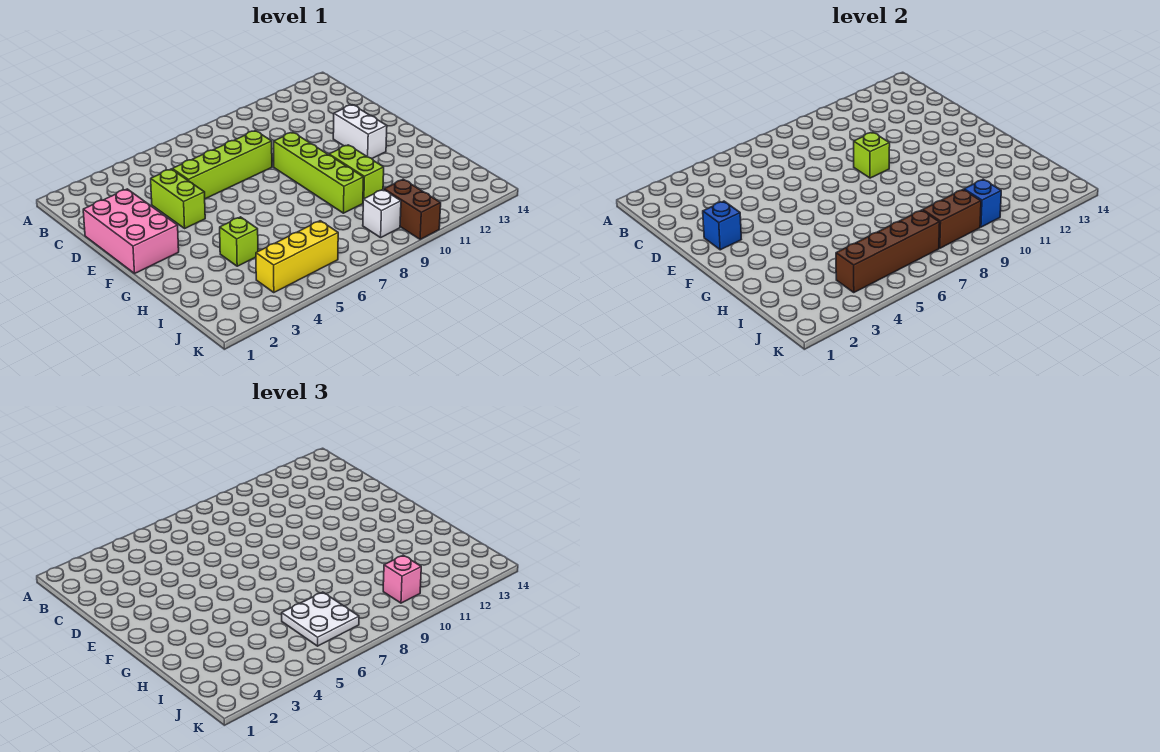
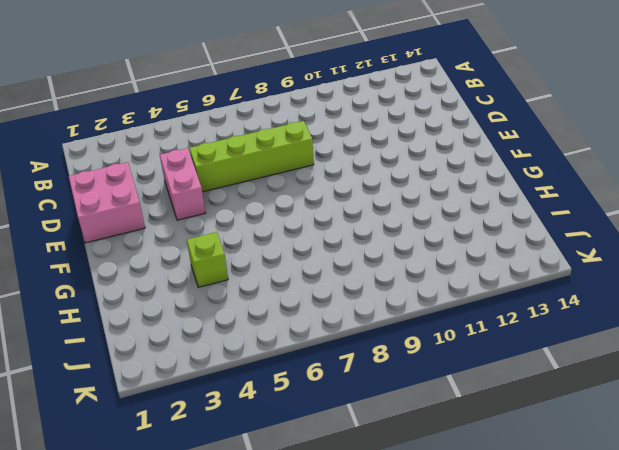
pink 2x2 brick [69,162,145,243] -> pink 2x3 brick [83,189,179,273]
pink 1x2 brick [160,148,205,220] -> lime 1x2 brick [151,169,205,228]
none -> lime 1x4 brick [274,132,364,213]
none -> white 1x2 brick [333,105,387,158]
none -> lime 1x2 brick [329,145,384,199]

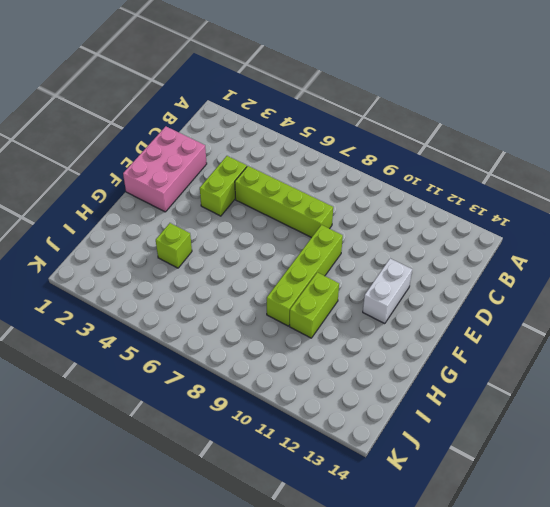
none -> yellow 1x3 brick [256,221,338,293]
none -> white 1x1 brick [363,190,401,238]
none -> brown 1x2 brick [384,179,441,239]

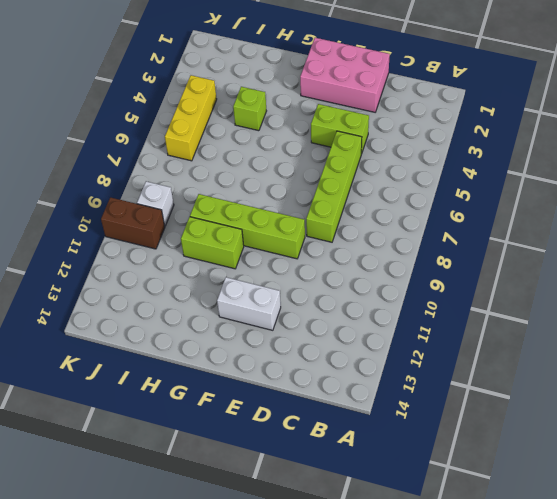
none -> blue 1x1 brick [703,201,741,250]
none -> lime 1x1 brick [854,132,890,178]
none -> brown 1x4 brick [836,210,940,293]

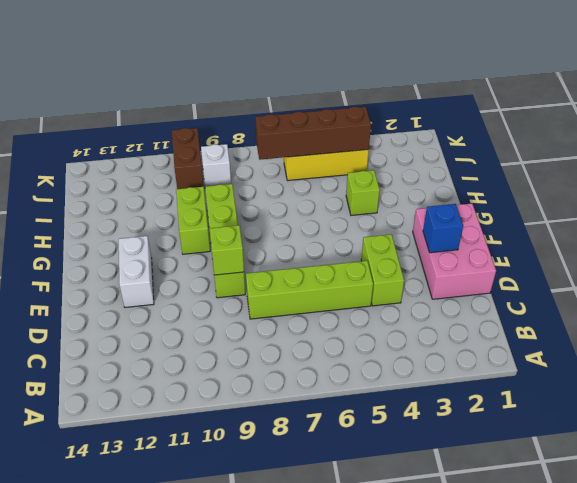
none -> brown 1x2 brick [923,190,981,248]
none -> blue 1x1 brick [964,179,1001,227]
none -> white 2x2 plate [282,592,359,646]

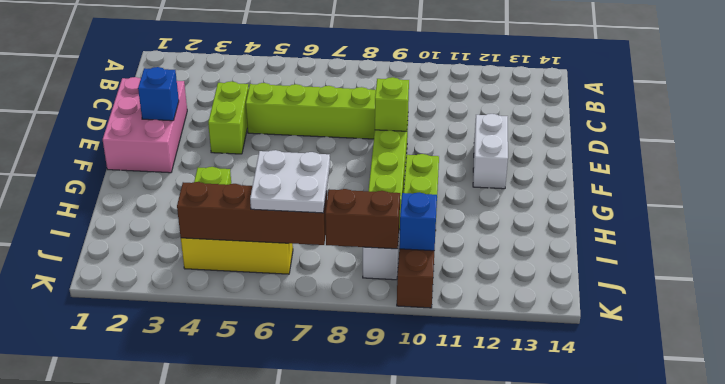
none -> pink 1x1 brick [383,555,421,603]

